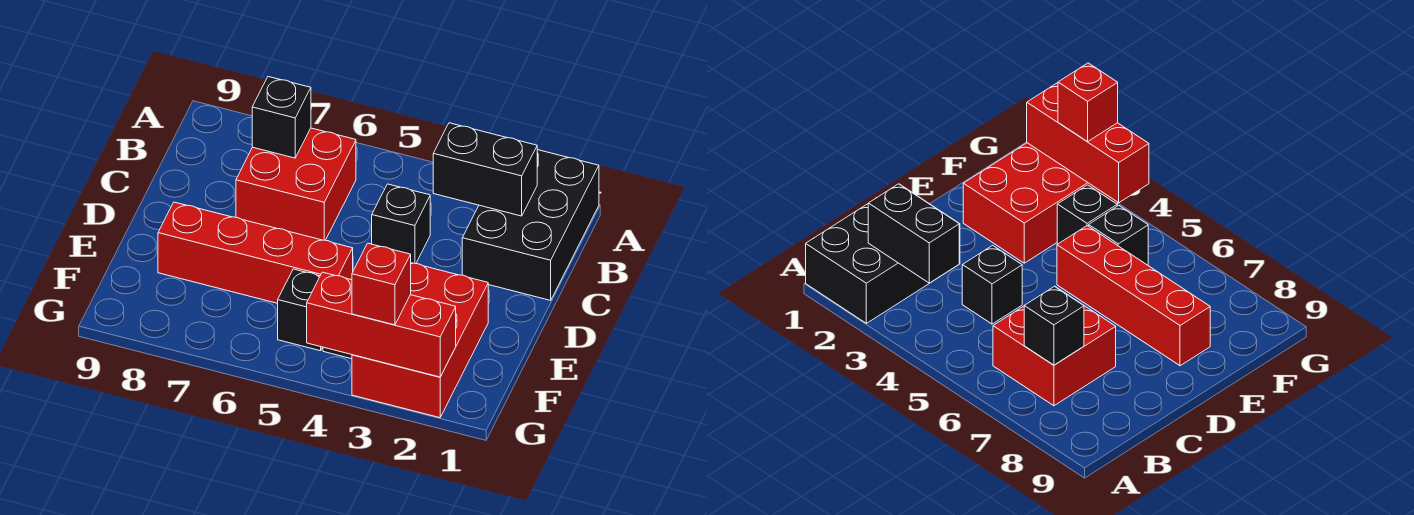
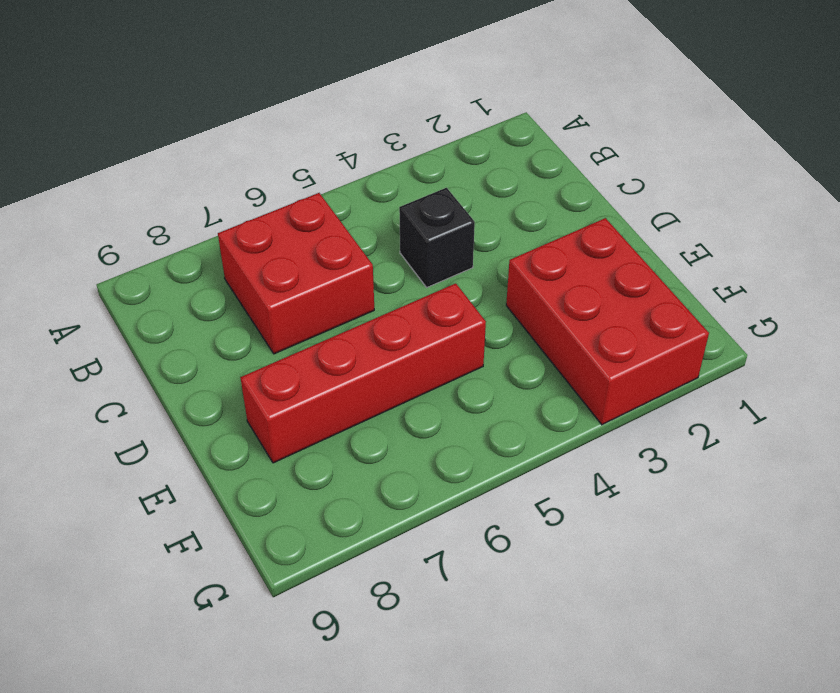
none -> black 2x3 brick [462,150,599,300]
none -> black 1x1 brick [1057,185,1117,244]

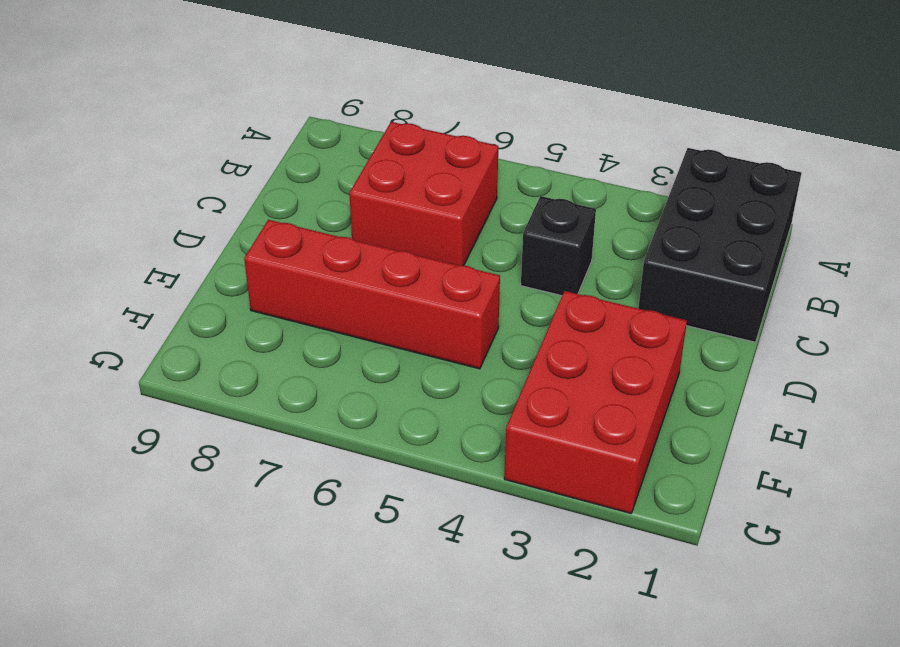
none -> black 1x1 brick [1057,185,1117,244]
none -> black 1x1 brick [278,269,322,351]

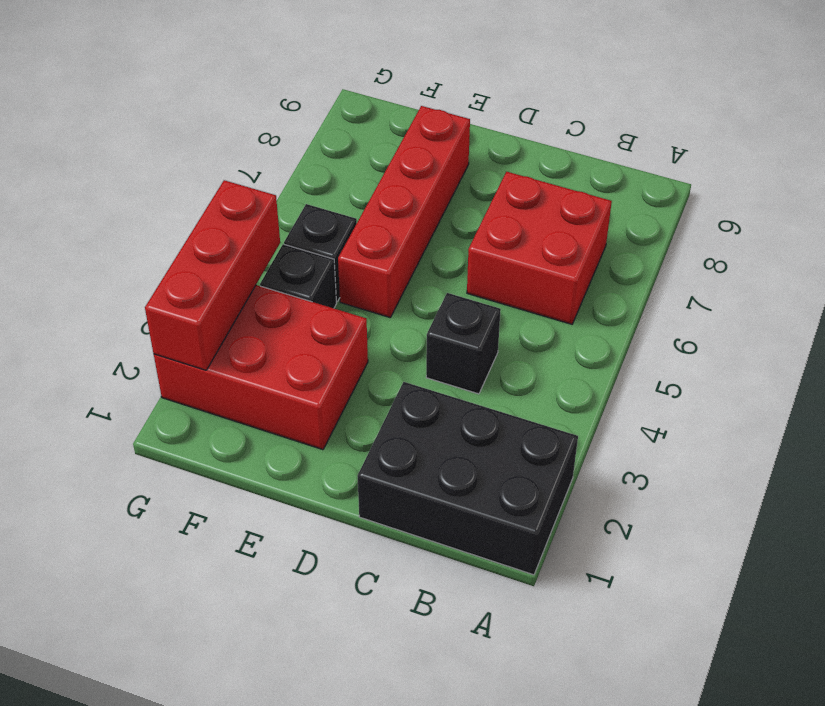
none -> black 1x2 brick [433,123,537,216]
none -> black 1x1 brick [252,77,311,158]

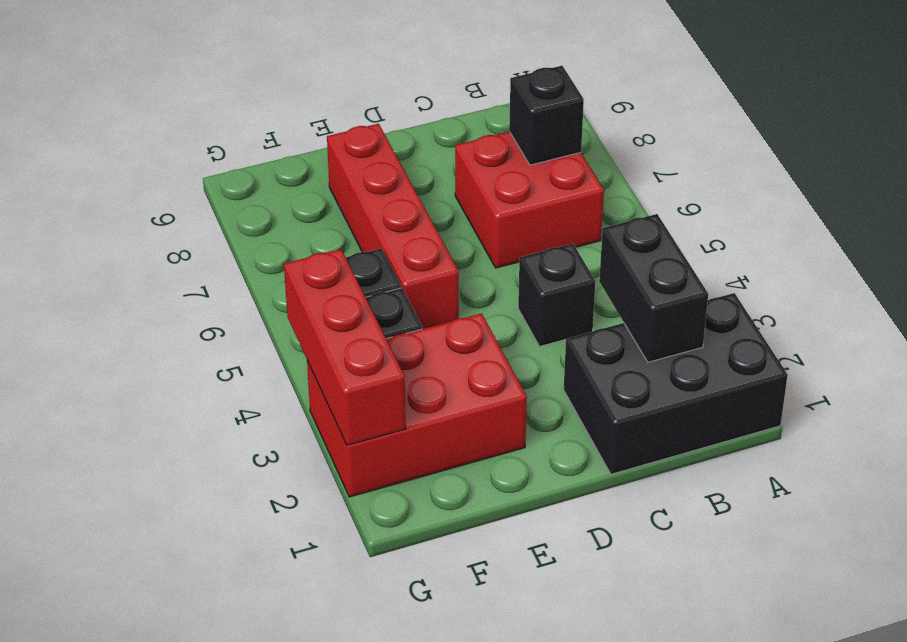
none -> red 1x1 brick [352,243,411,325]

